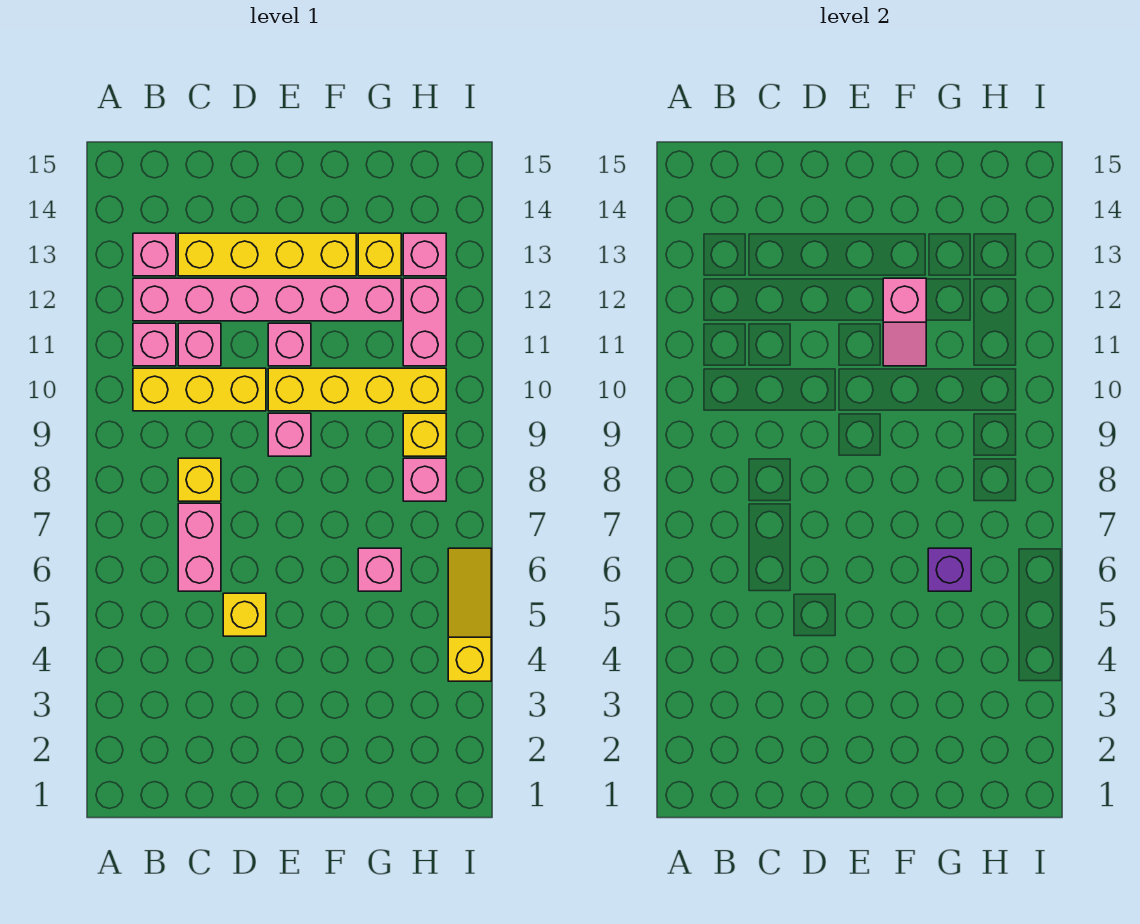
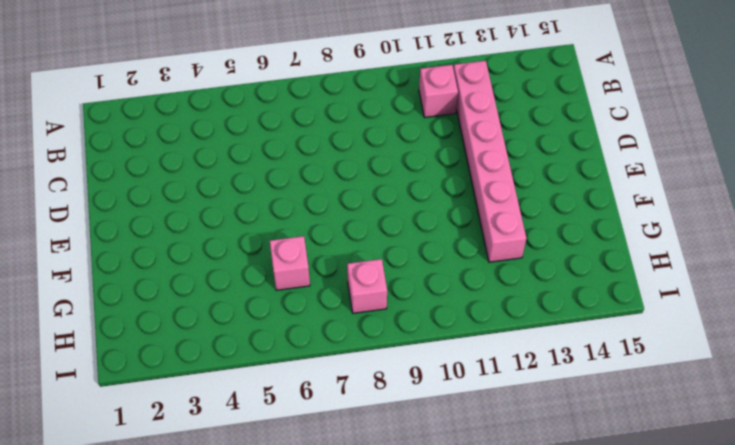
none -> yellow 1x3 brick [133,368,266,411]
none -> pink 1x1 brick [133,233,176,276]
none -> pink 1x2 brick [178,503,221,591]

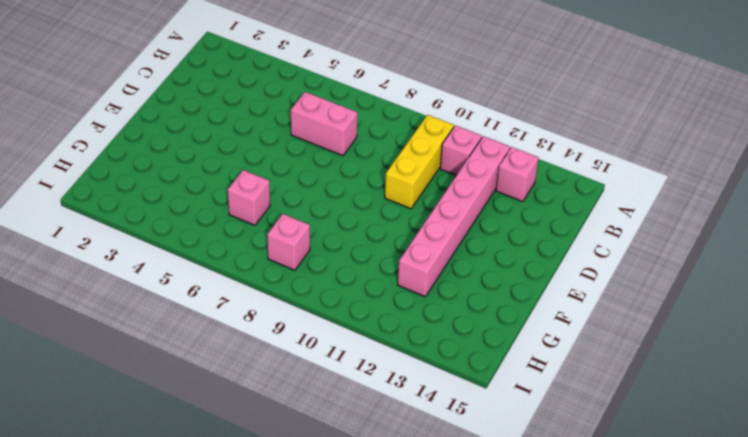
none -> yellow 1x1 brick [178,458,221,501]
none -> pink 1x1 brick [178,323,221,366]
none -> yellow 1x4 brick [178,233,356,276]

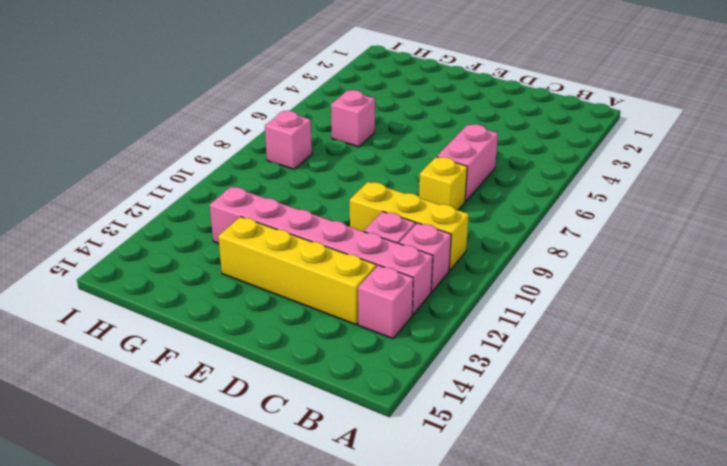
none -> yellow 1x1 brick [223,593,266,636]
none -> pink 1x1 brick [268,413,311,456]
none -> yellow 1x4 brick [268,368,446,411]

